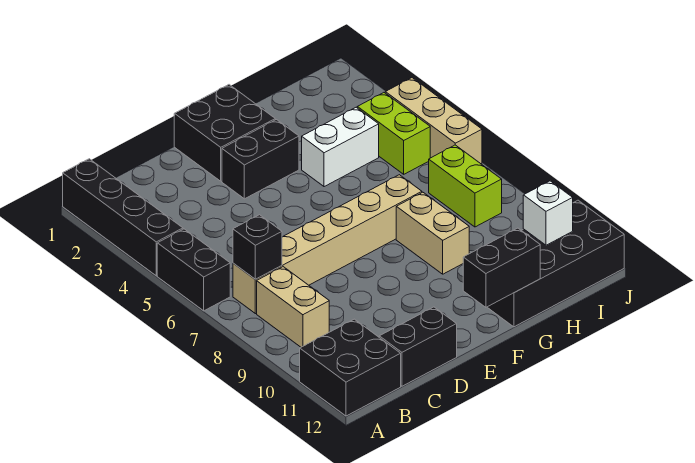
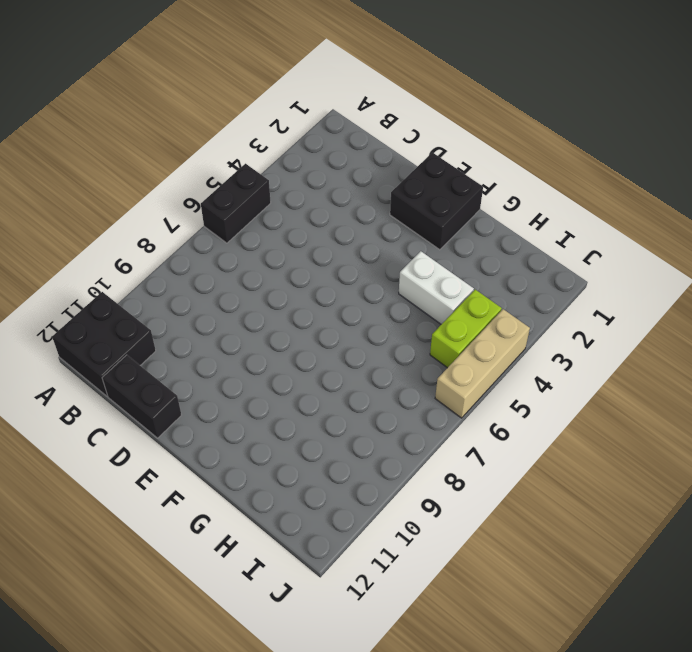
none -> black 1x4 brick [63,159,183,276]
none -> tan 1x6 brick [233,175,422,314]
none -> tan 1x2 brick [257,267,329,347]

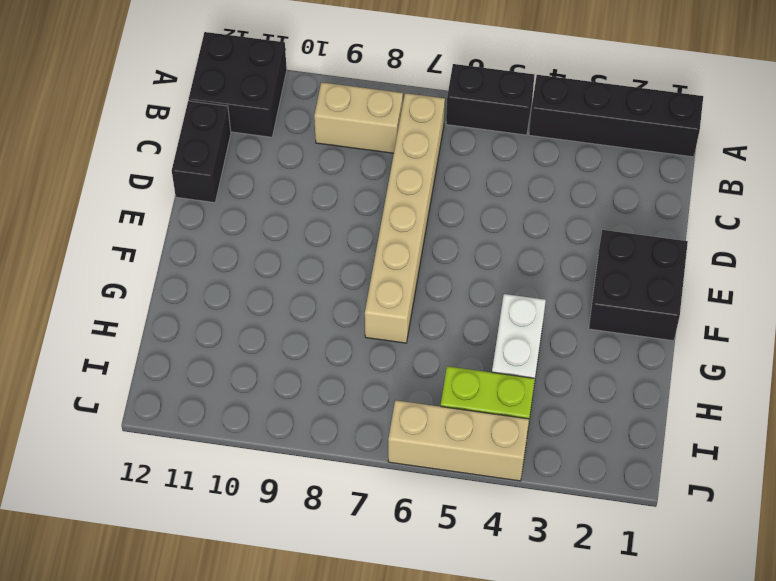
none -> black 1x2 brick [222,120,299,199]
none -> tan 1x2 brick [396,192,469,274]
none -> black 2x4 brick [487,200,624,327]

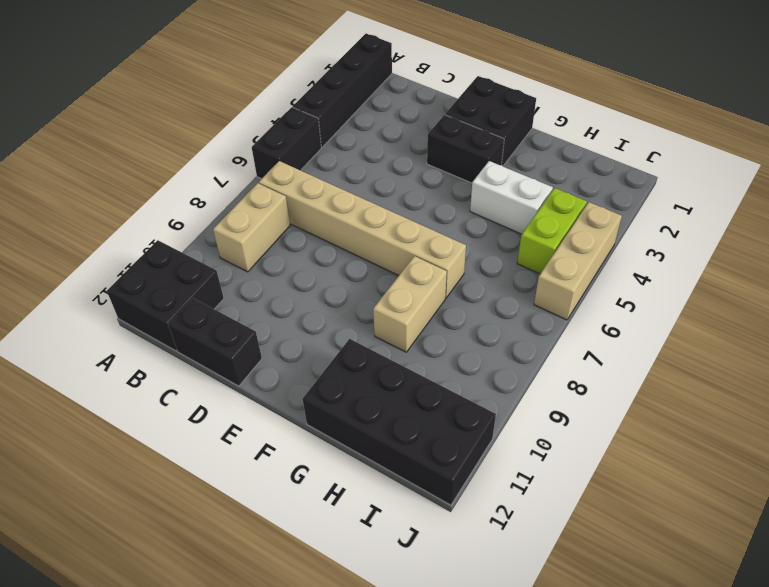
none -> lime 1x2 brick [429,145,502,227]
none -> black 1x1 brick [233,215,282,279]
none -> black 1x2 brick [463,228,540,307]

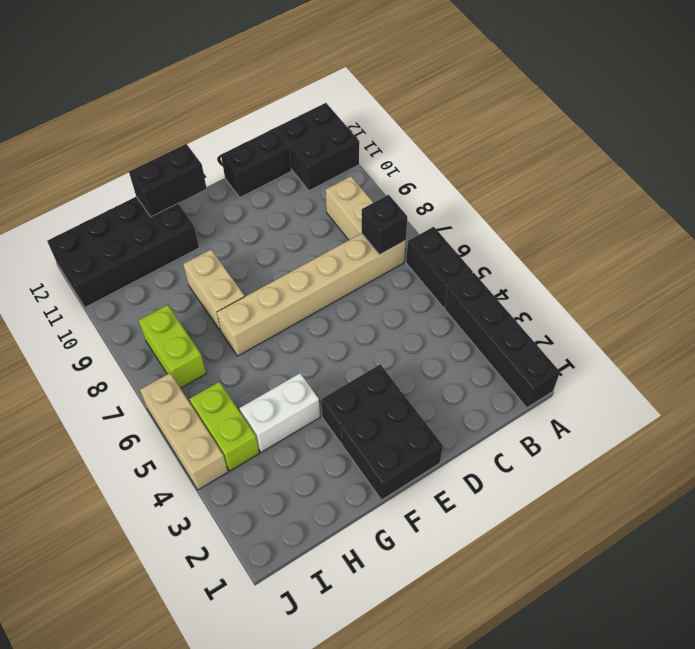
none -> white 1x1 brick [523,181,573,245]

